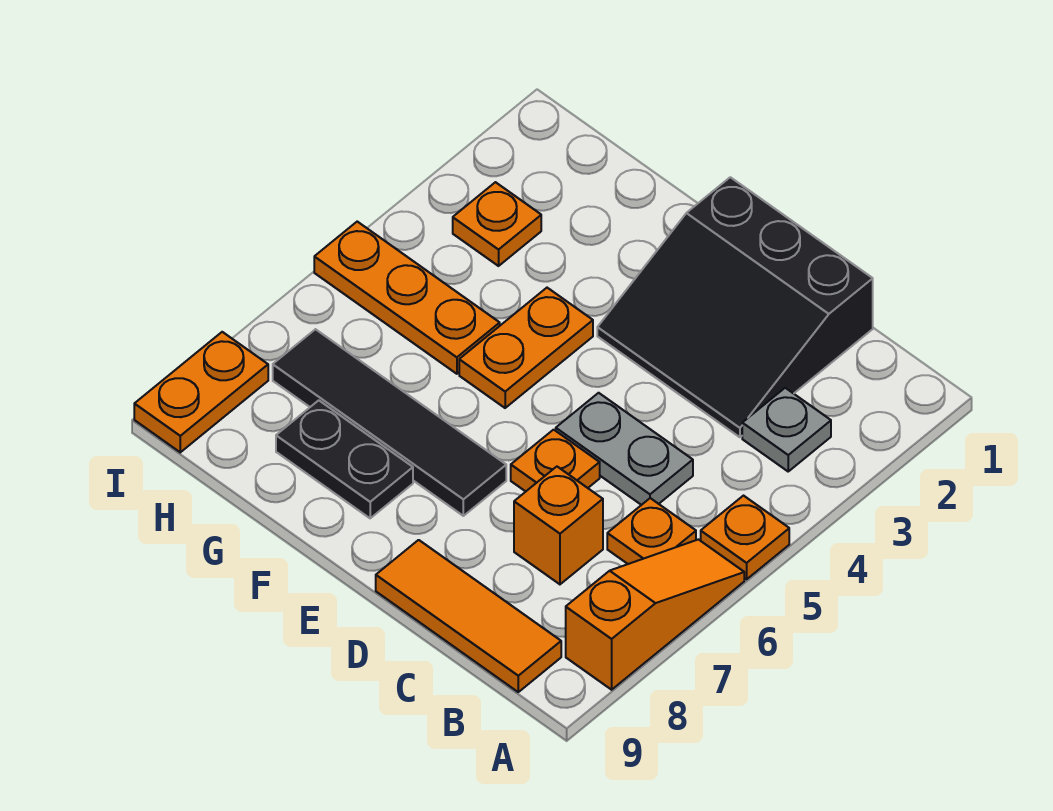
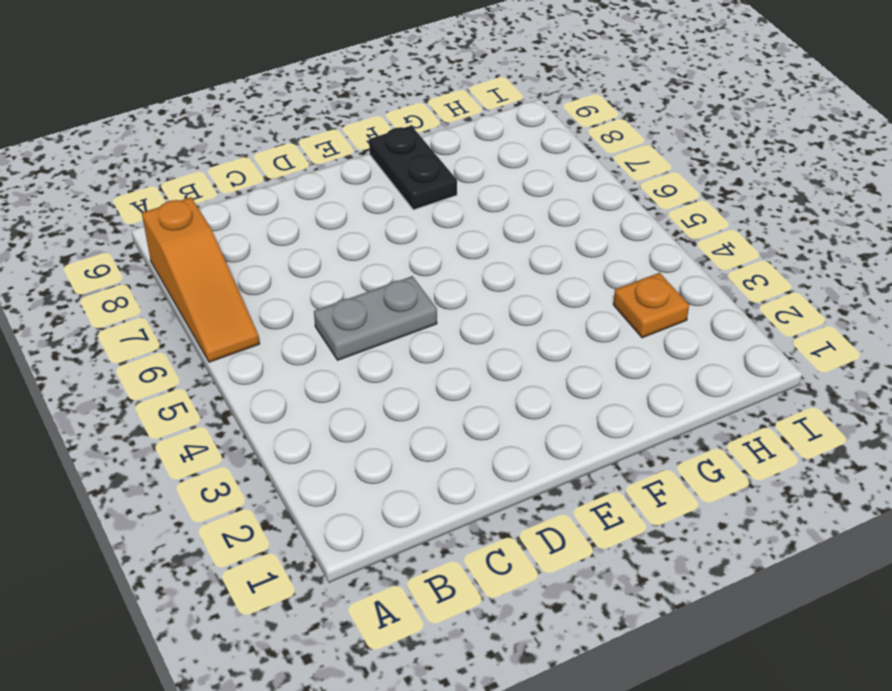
black 1x2 plate [369,126,457,210] -> black 1x2 plate turned to [276,400,413,518]
none -> orange 1x1 plate [701,496,789,579]
none -> grey 1x1 plate [742,388,831,471]
none -> orange 1x1 plate [607,498,696,564]

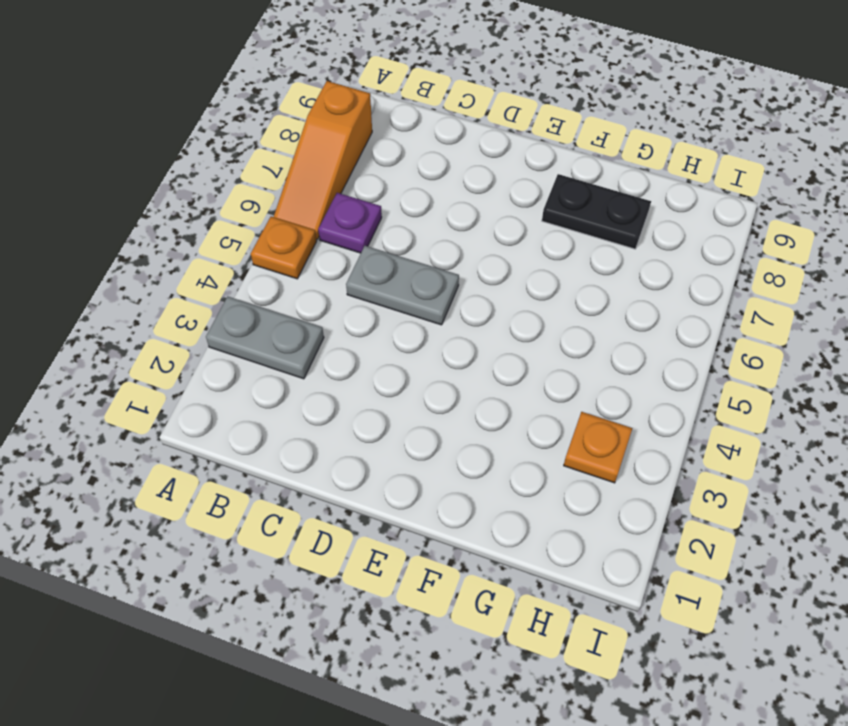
grey 1x2 plate [206,297,324,379] -> grey 1x1 plate [742,388,831,471]
purple 1x1 plate [318,193,382,253] -> orange 1x1 plate [607,498,696,564]
none -> orange 1x3 tile [376,540,561,692]
none -> black 3x3 slope [597,177,873,437]
none -> orange 1x1 brick [514,467,603,584]

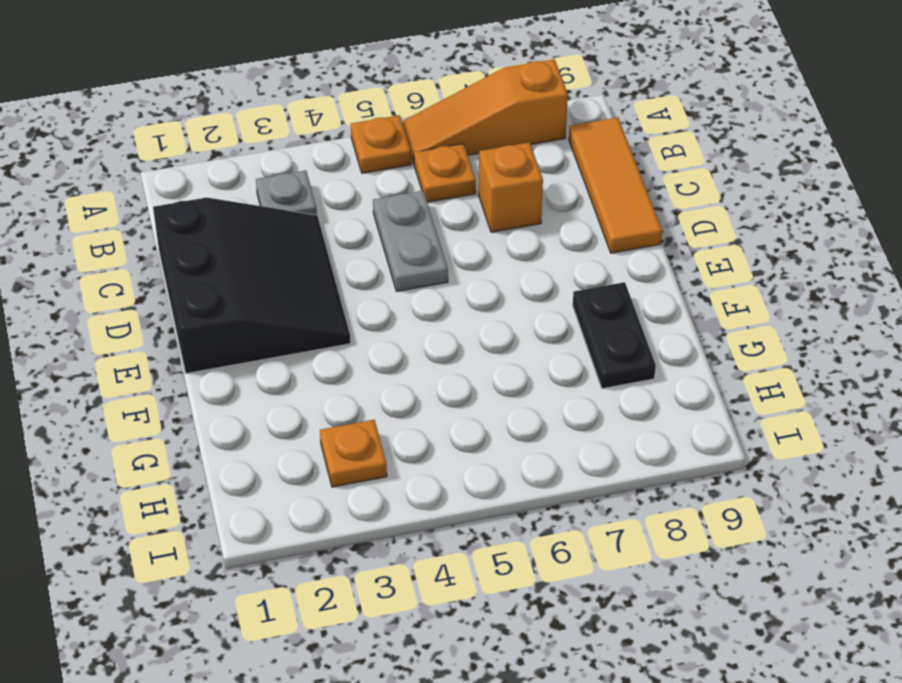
none -> orange 1x1 plate [511,430,600,491]
none -> black 1x4 tile [273,329,506,516]
none -> orange 1x2 plate [459,288,593,408]

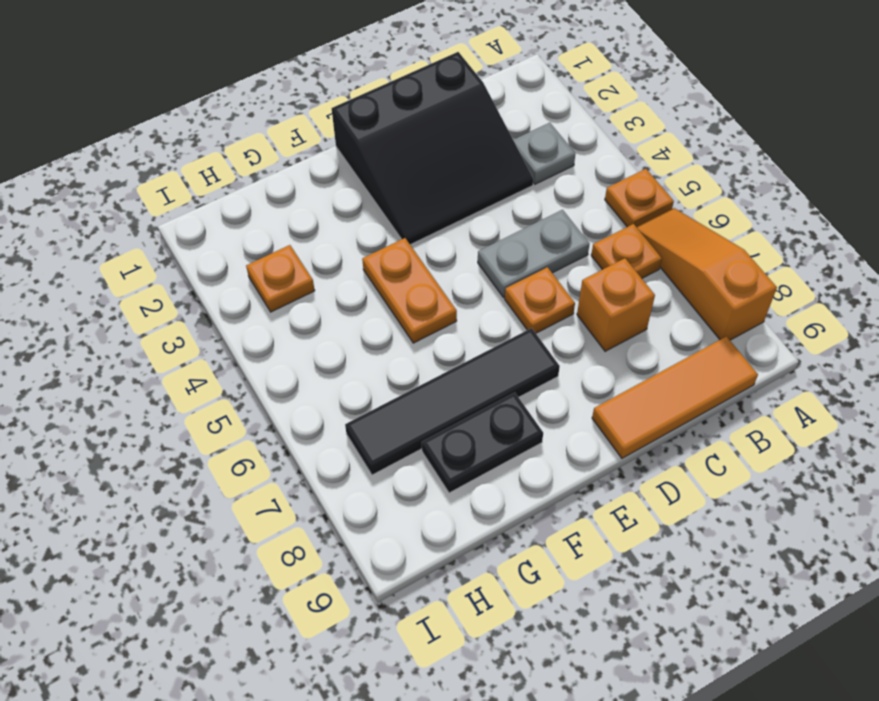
none -> orange 1x3 plate [314,222,500,374]
none -> orange 1x2 plate [134,332,268,452]

